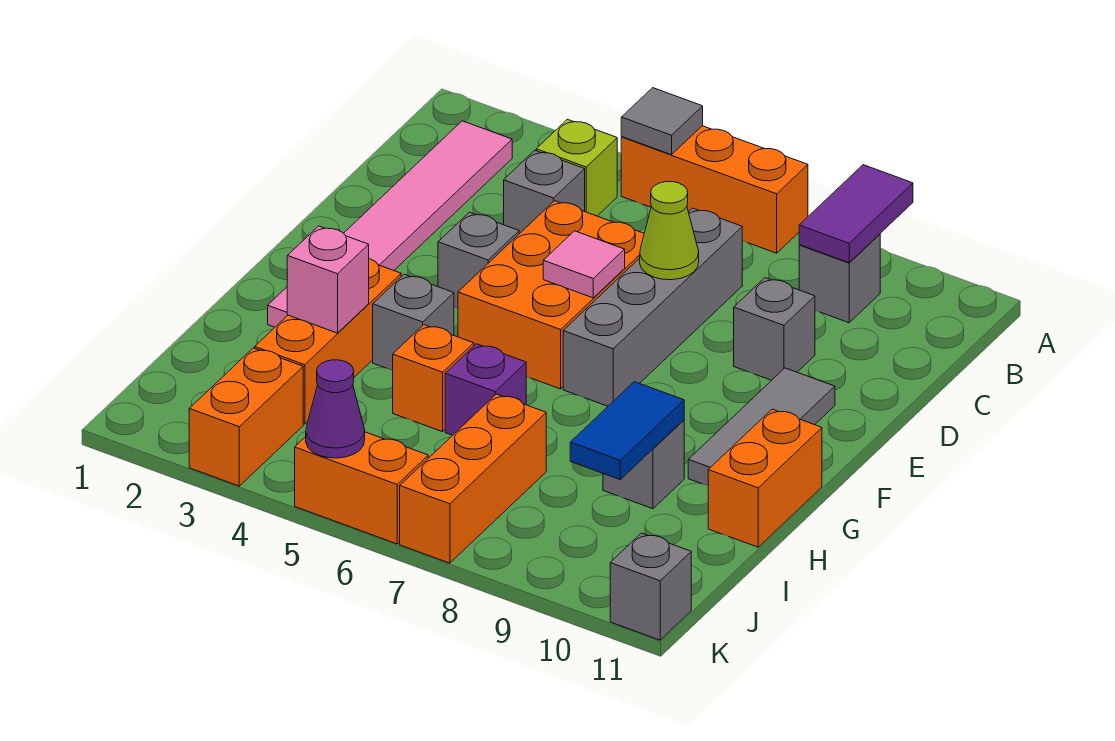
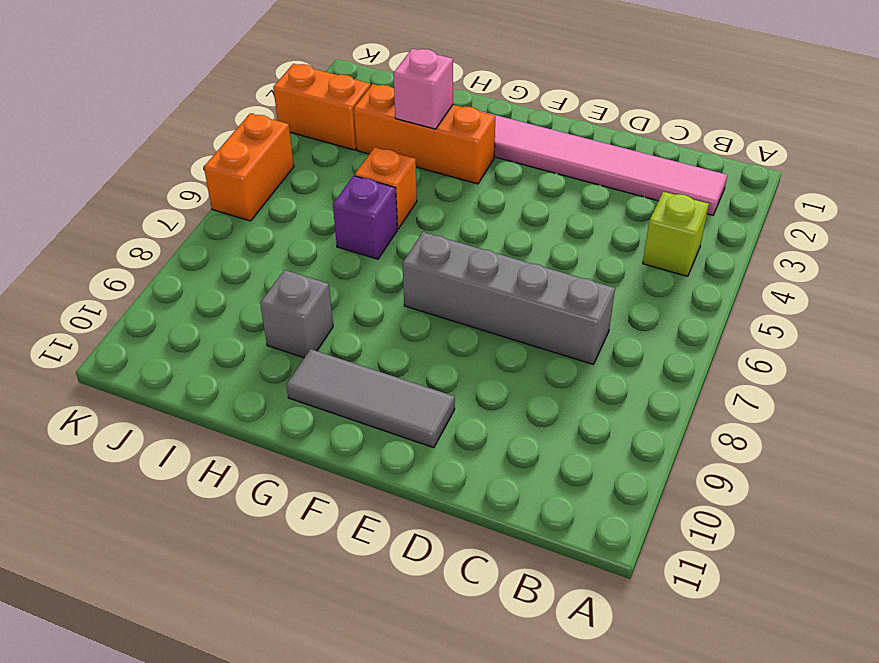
none -> orange 1x3 brick [621,126,808,253]
none -> grey 1x1 brick [799,234,880,323]
none -> grey 1x1 brick [504,150,585,234]

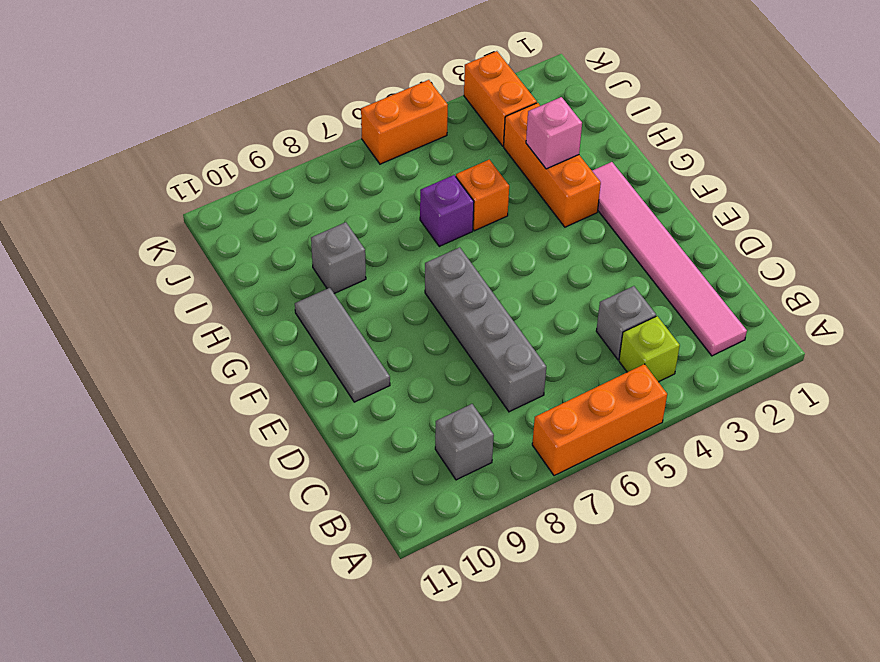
none -> orange 2x3 brick [458,201,644,389]
none -> grey 1x1 brick [734,278,815,380]
none -> grey 1x1 brick [438,212,519,308]

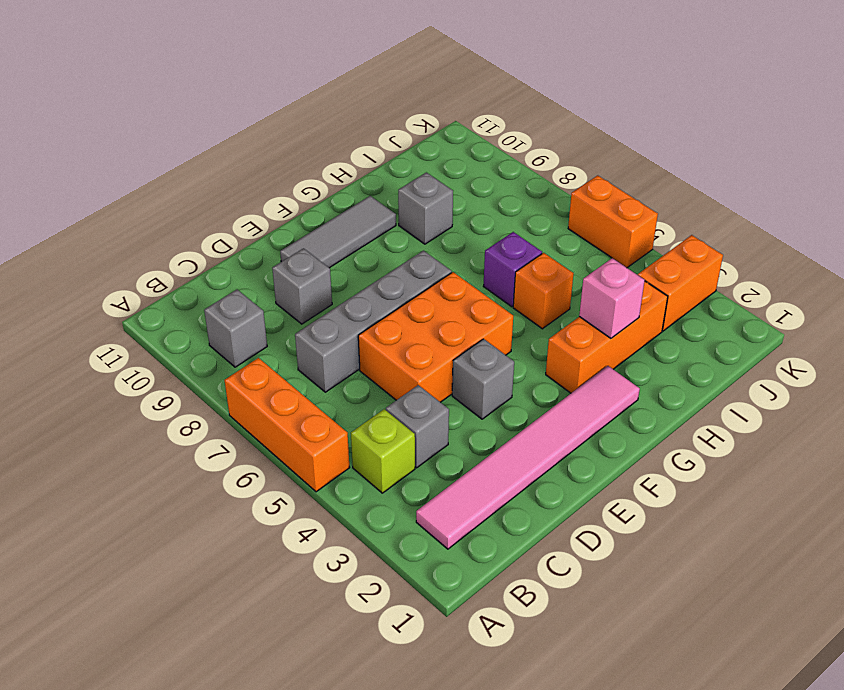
none -> grey 1x1 brick [373,275,454,370]
none -> orange 1x2 brick [708,409,822,547]
none -> orange 1x3 brick [400,394,546,563]

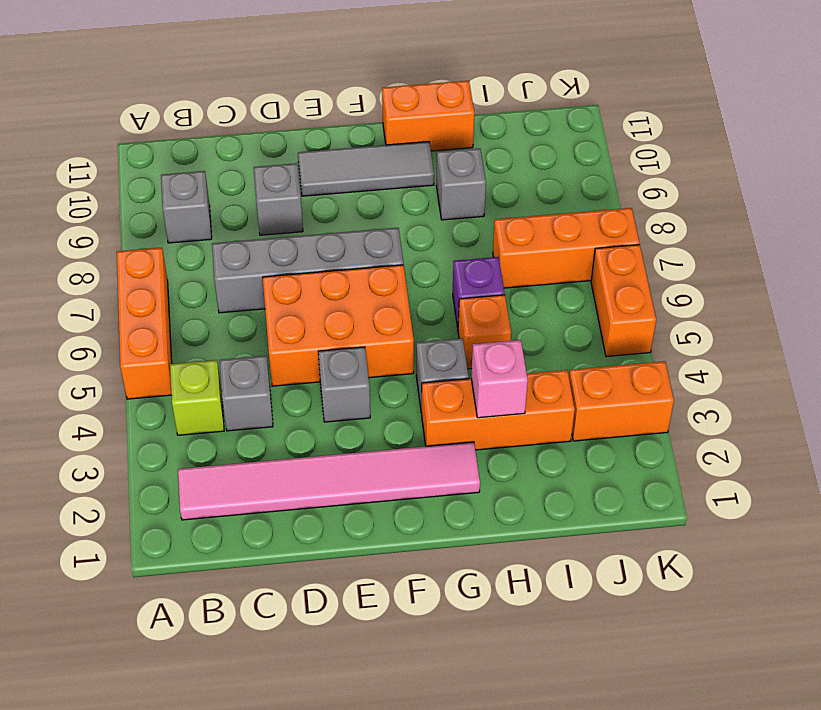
none -> grey 1x1 brick [610,533,691,640]
none -> grey 1x1 tile [621,88,703,155]
none -> purple 1x2 tile [799,165,913,263]

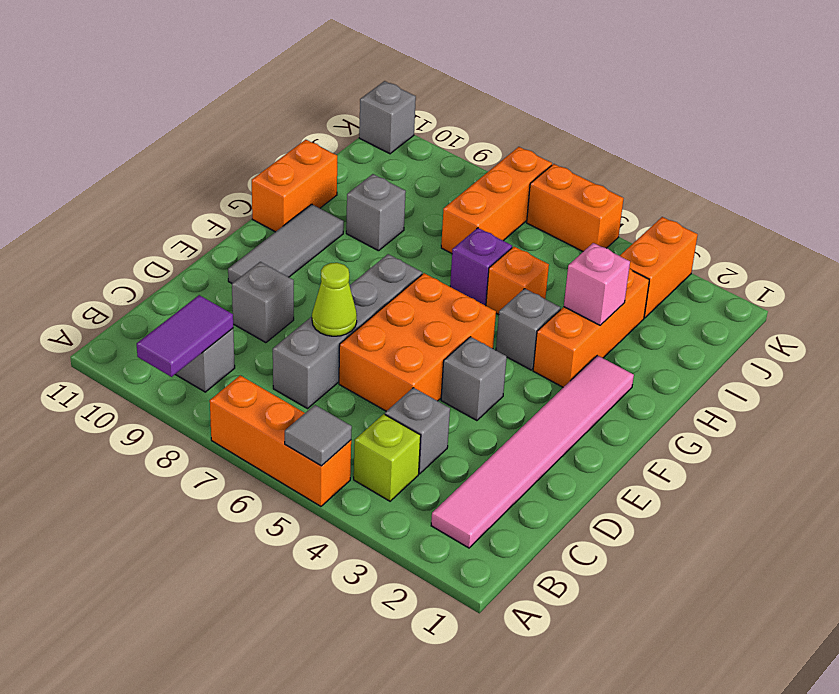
none -> pink 1x1 tile [543,231,625,298]
none -> blue 1x2 tile [570,382,684,479]
none -> purple 1x1 cone [306,360,365,458]

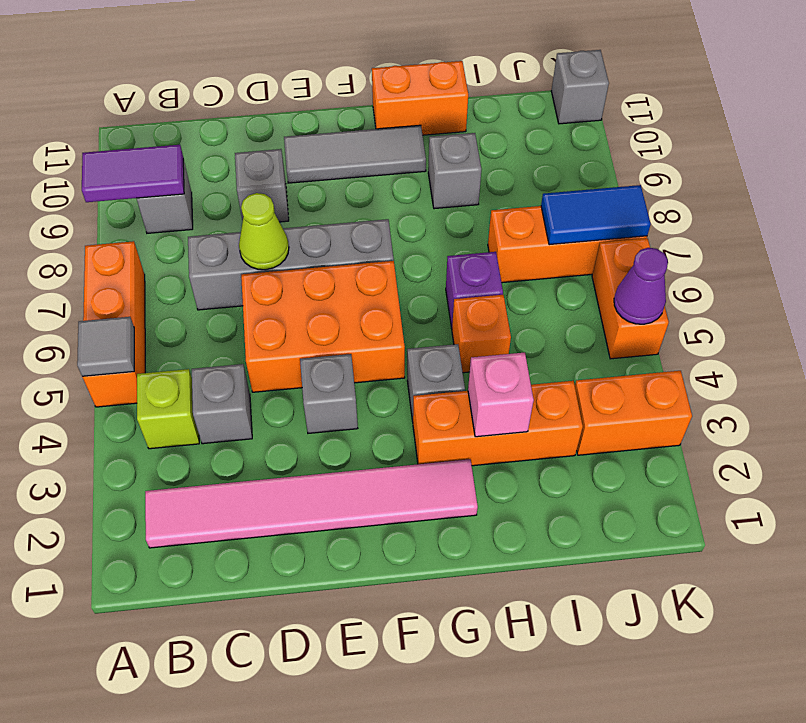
blue 1x2 tile [541,185,651,245] -> blue 1x2 tile moved to [570,382,684,479]
none -> pink 1x1 tile [543,231,625,298]

